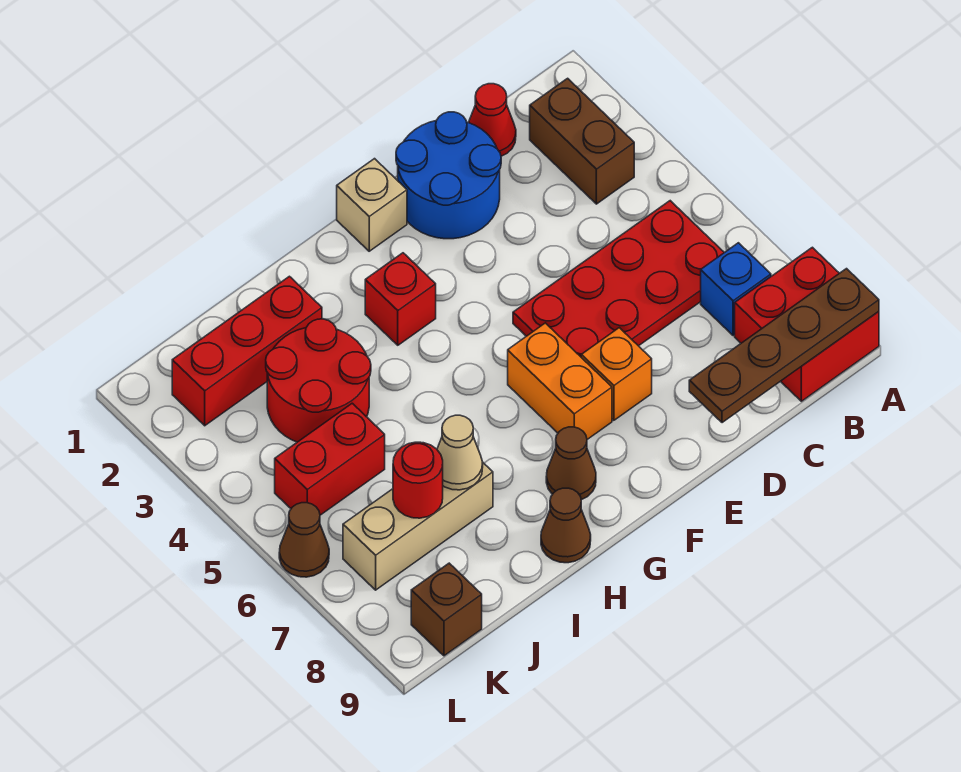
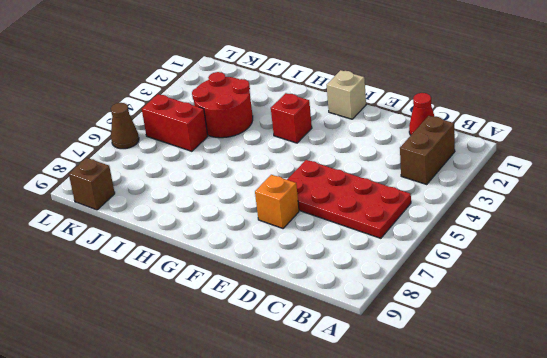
none -> red 2x2 brick [735,247,879,401]
none -> blue 1x1 brick [701,243,771,336]
none -> blue 2x2 round brick [396,112,501,239]

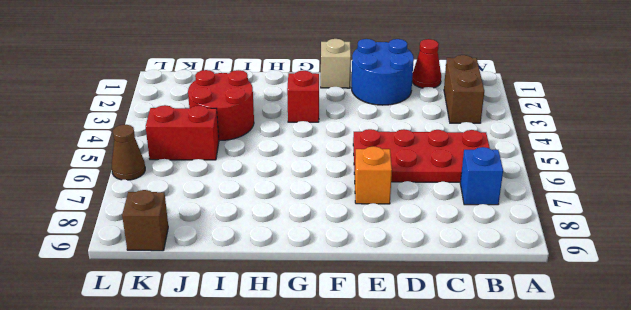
none -> red 2x2 brick [735,247,879,401]
none -> orange 1x2 brick [508,323,612,439]
none -> brown 1x1 cone [546,427,596,500]

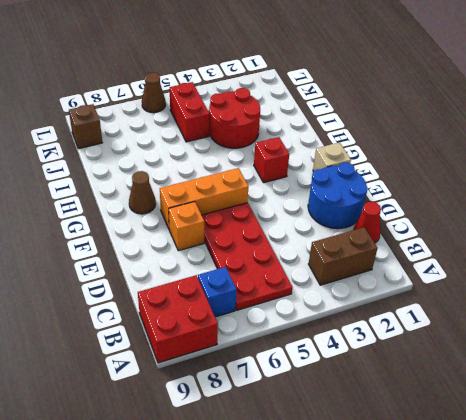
orange 1x3 brick [160,168,249,228] -> orange 1x2 brick [508,323,612,439]
none -> brown 1x1 cone [541,488,591,563]
none -> red 1x3 brick [172,276,322,426]
none -> tan 1x3 brick [343,463,493,590]

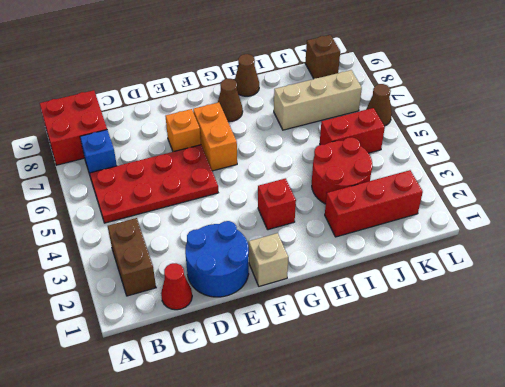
none -> brown 1x4 plate [689,269,879,423]
none -> tan 1x1 cone [437,415,483,490]
none -> red 1x1 round brick [393,442,443,518]

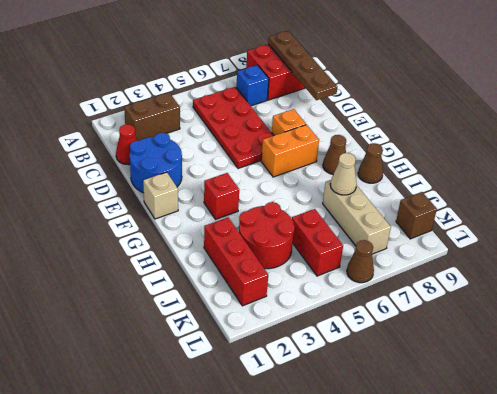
none -> red 1x1 round brick [393,442,443,518]

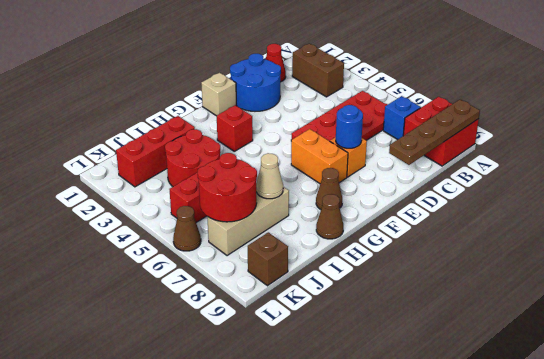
blue 1x1 round brick [336,105,363,148] -> none
red 2x2 round brick [198,153,257,222] -> red 1x1 round brick [393,442,443,518]

